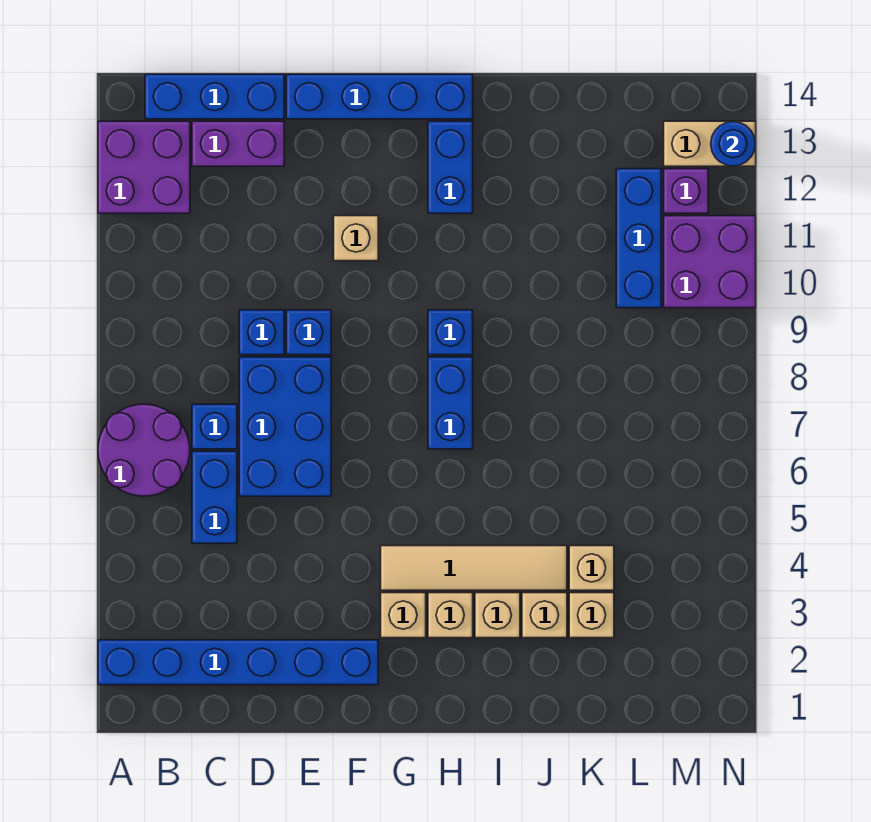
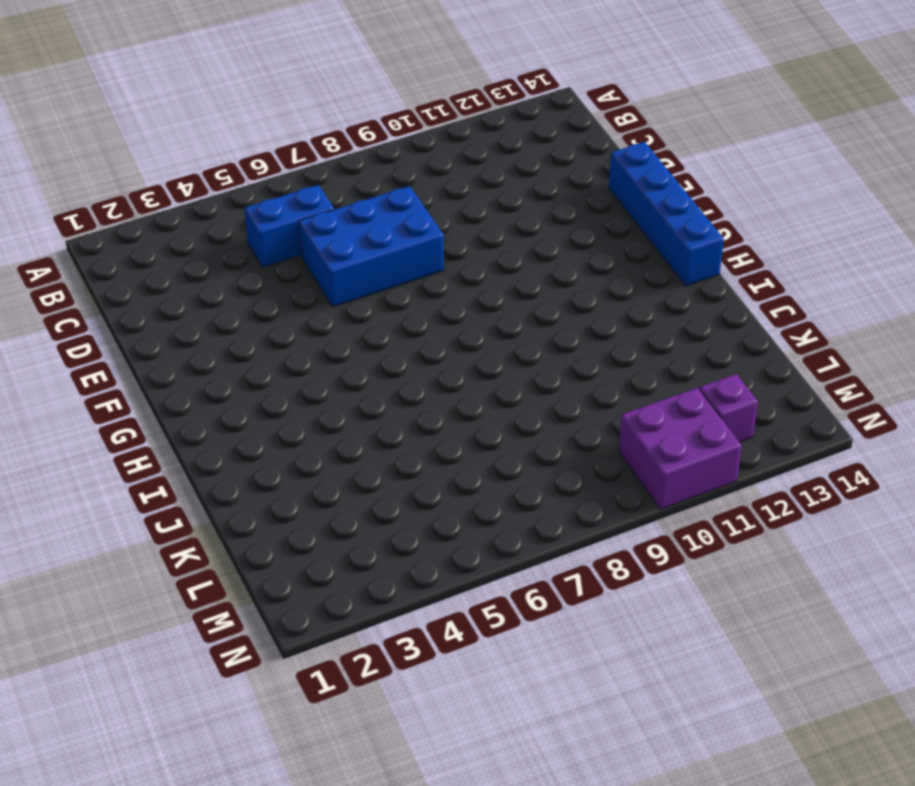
none -> blue 1x6 brick [98,640,378,685]
none -> purple 2x2 round brick [98,404,190,496]
none -> purple 2x2 brick [98,121,190,213]

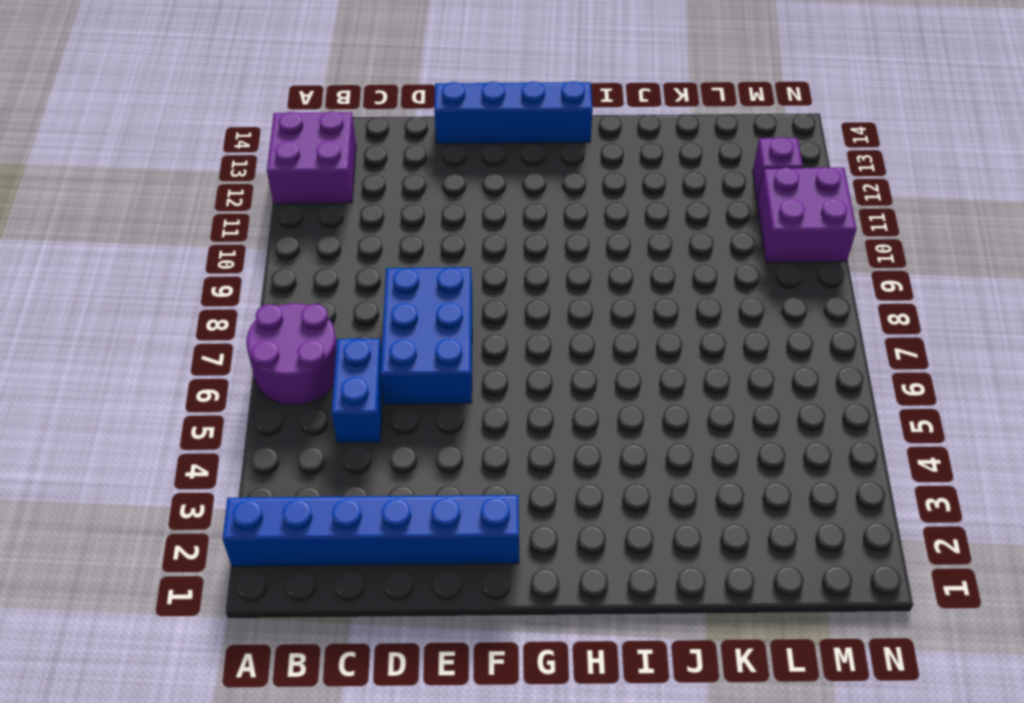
none -> blue 1x3 brick [145,74,284,119]
none -> blue 1x1 brick [192,404,237,449]
none -> purple 1x2 brick [192,121,284,166]

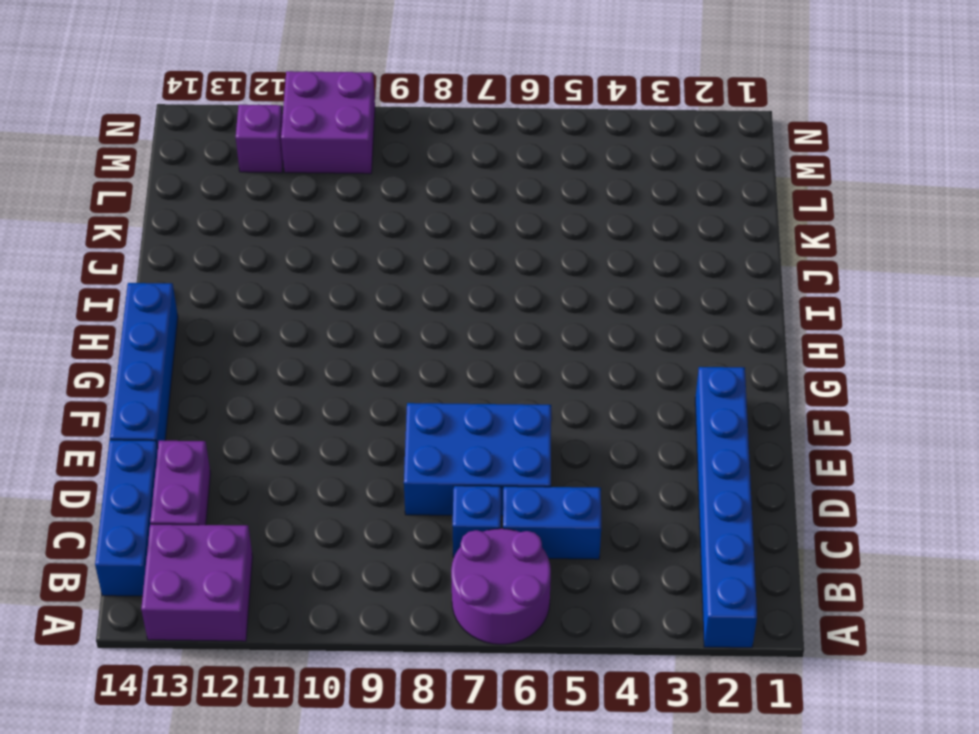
none -> blue 1x1 brick [239,310,284,355]
none -> blue 1x1 brick [286,310,331,355]
none -> tan 1x1 brick [334,216,378,261]

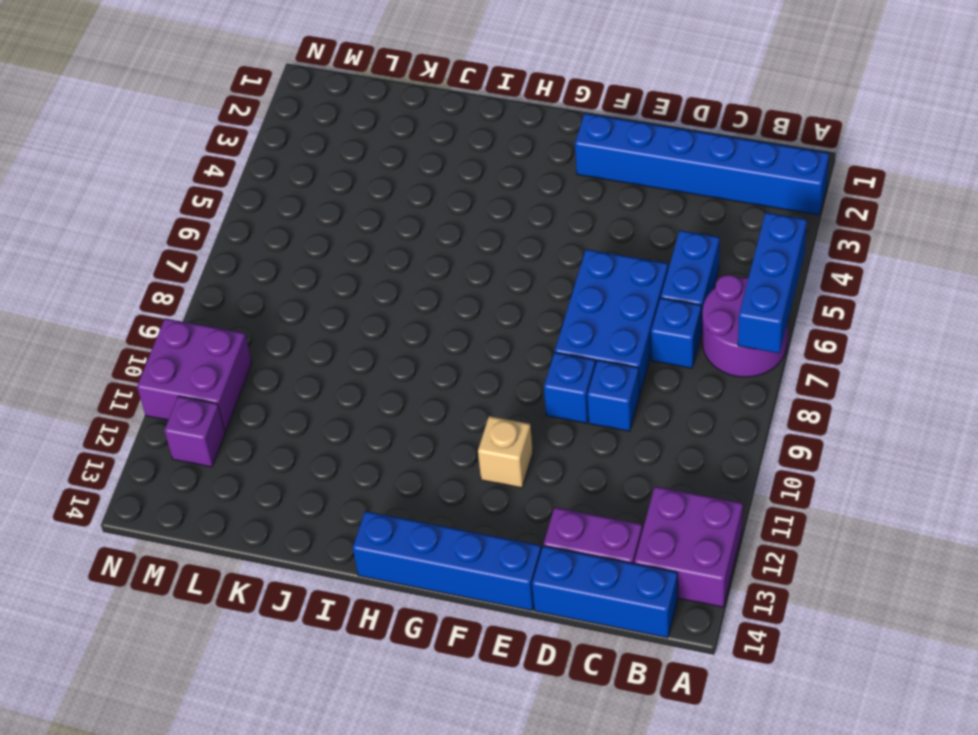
blue 1x3 brick [738,212,807,353] -> blue 1x3 brick moved to [616,169,661,308]
none -> tan 1x1 brick [381,593,426,638]
none -> tan 1x4 tile [381,546,567,590]
none -> tan 1x1 brick [428,593,473,638]

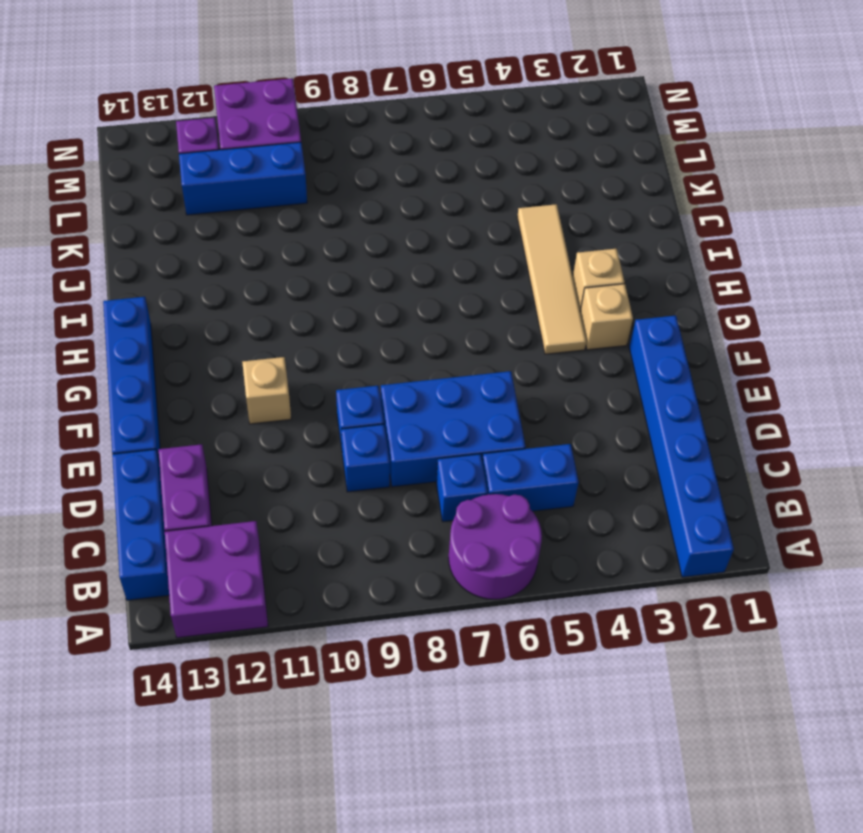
none -> blue 1x2 brick [428,357,473,449]
none -> blue 1x1 brick [428,310,473,355]
none -> blue 1x2 brick [428,121,473,213]

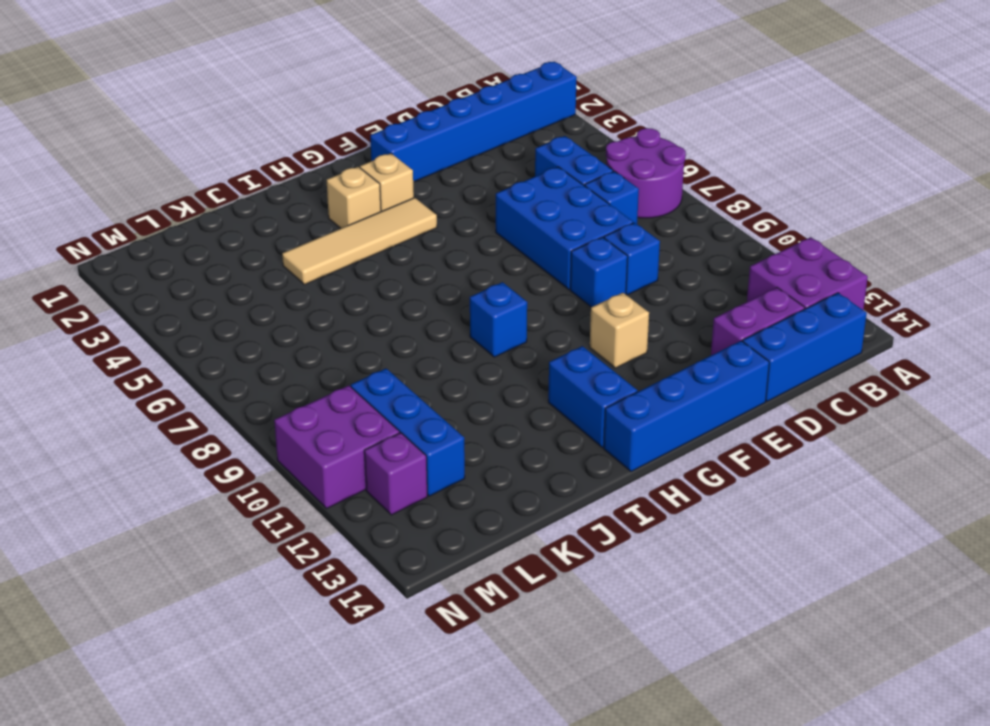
none -> blue 1x2 brick [428,357,473,449]
none -> tan 1x1 brick [475,593,520,638]
none -> tan 1x1 brick [522,593,567,638]

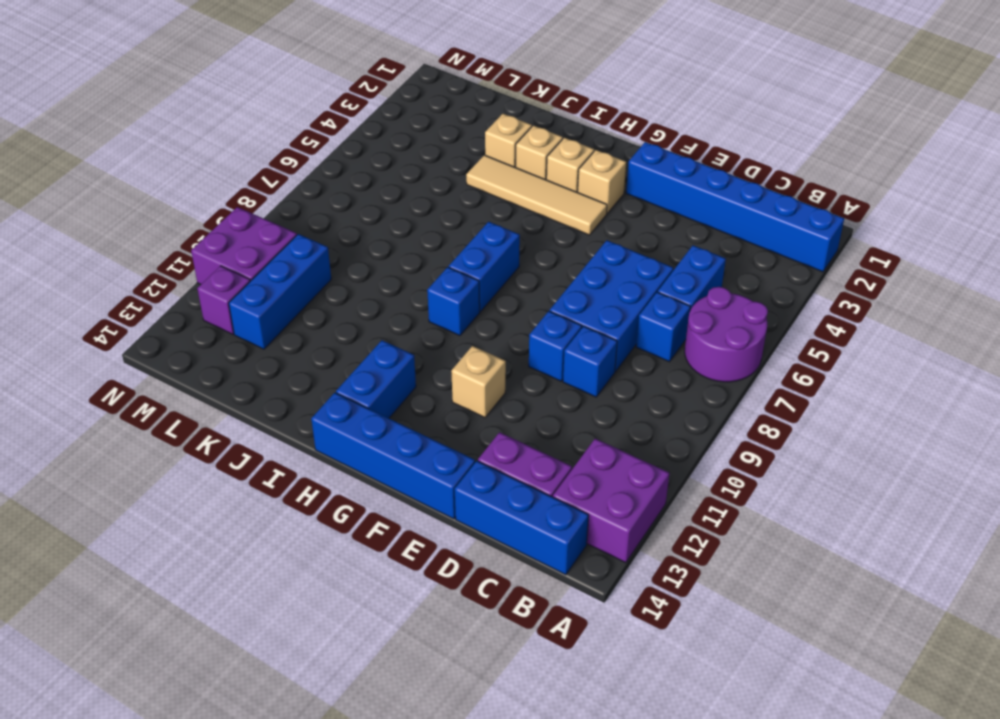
none -> tan 1x1 brick [569,593,614,638]
none -> tan 1x1 brick [569,546,614,590]
none -> tan 1x2 brick [664,121,756,166]

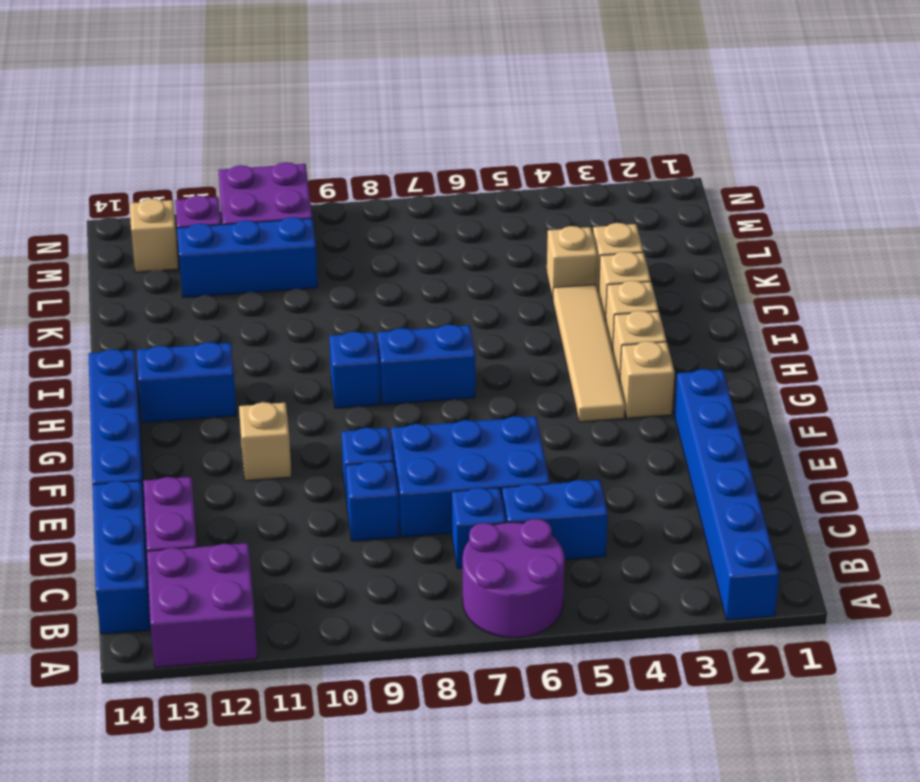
tan 1x1 brick [130,199,178,272] -> tan 1x2 brick [664,121,756,166]
none -> blue 1x1 round brick [711,121,756,166]

